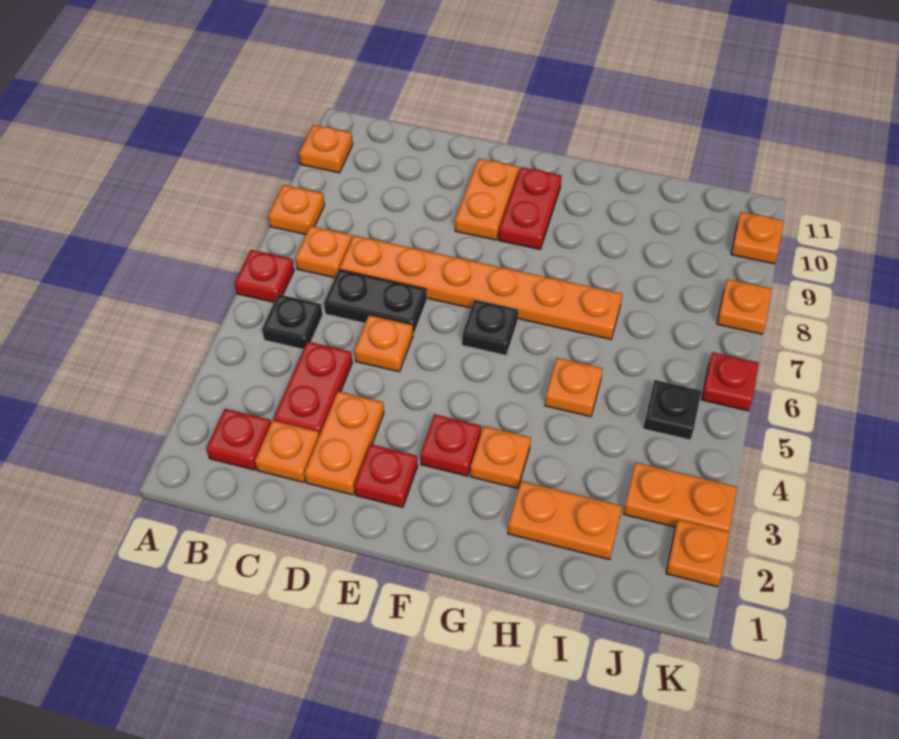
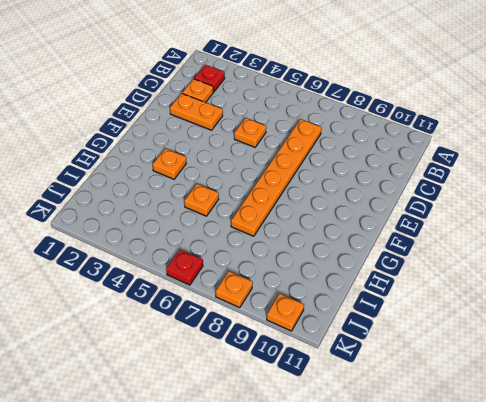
none -> red 1x1 plate [235,250,294,302]
none -> orange 1x1 plate [268,185,325,235]
none -> orange 1x1 plate [299,125,353,173]

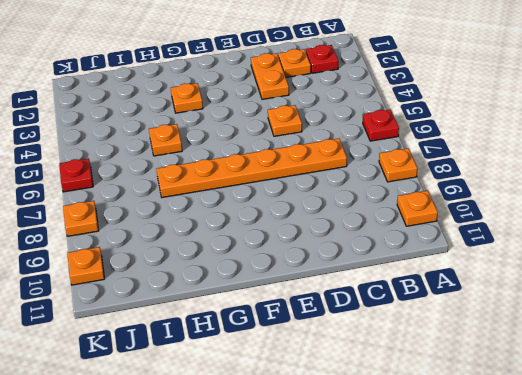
none -> black 1x1 plate [262,294,323,349]
none -> orange 1x1 plate [295,226,352,278]
none -> red 1x2 plate [273,342,352,435]

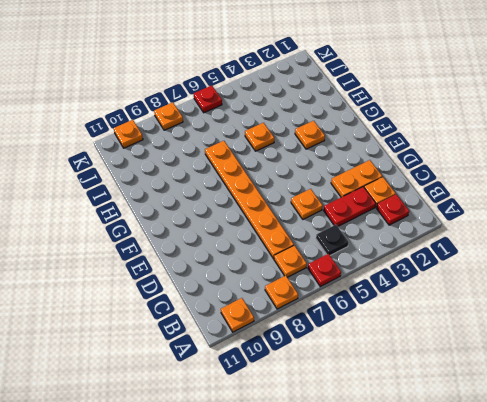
none -> black 1x2 plate [324,269,427,334]
none -> red 1x1 plate [354,444,418,507]
none -> orange 1x2 plate [455,158,519,240]

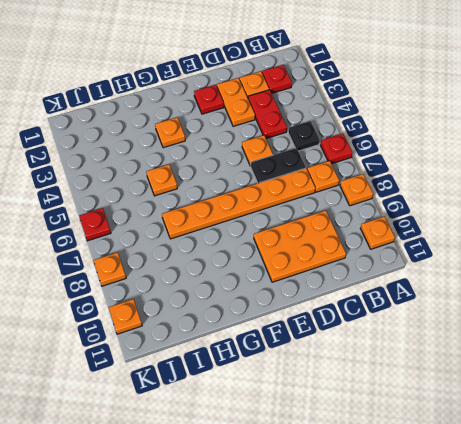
orange 2x3 plate [254,210,346,282] -> orange 1x2 plate [455,158,519,240]
none -> red 1x1 plate [420,414,481,476]
none -> black 1x1 plate [462,300,519,355]
none -> red 1x2 plate [499,167,562,249]

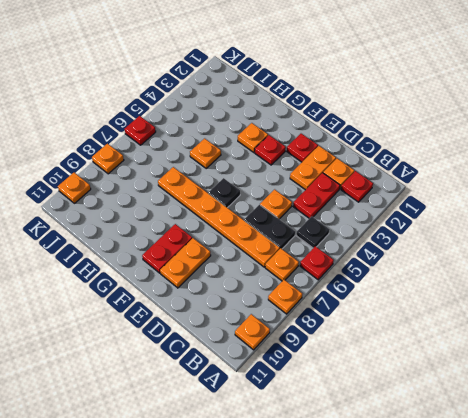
none -> orange 1x2 plate [508,481,622,560]
none -> orange 1x2 plate [623,462,737,532]
none -> black 1x1 plate [643,380,702,440]

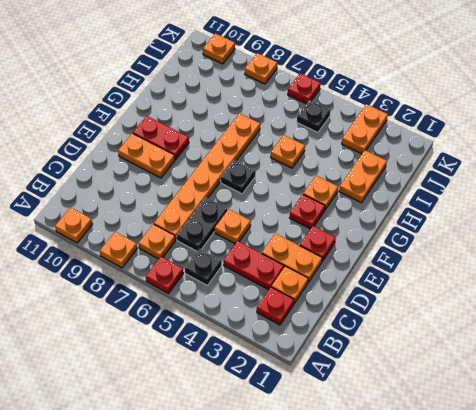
none -> orange 1x1 plate [666,520,729,587]

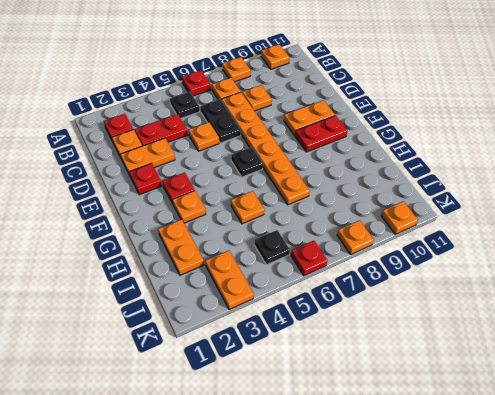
orange 1x1 plate [242,85,272,111] -> orange 1x1 plate moved to [666,520,729,587]

